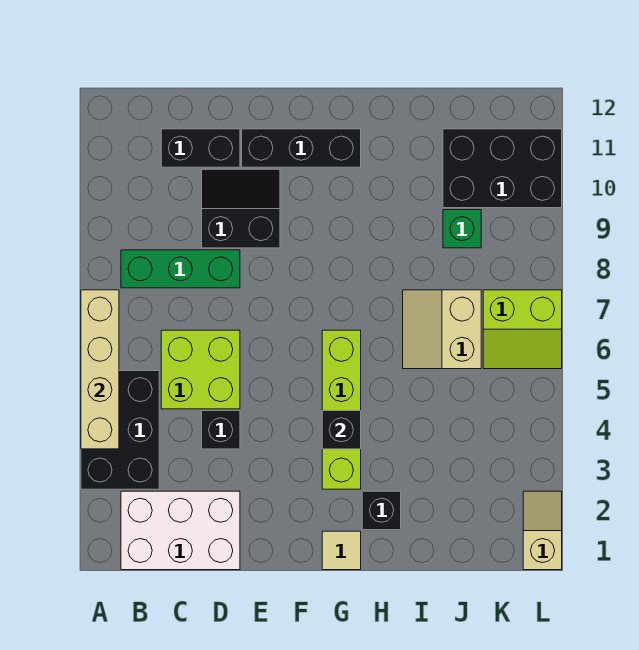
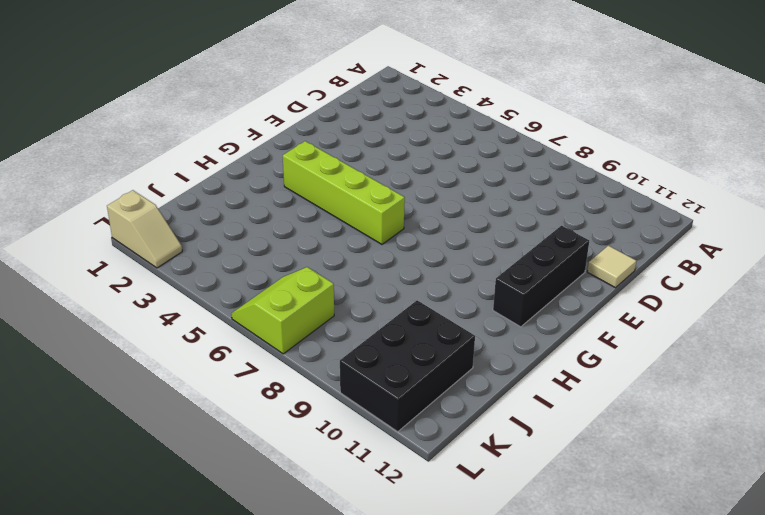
tan 1x1 tile [587,246,637,288] -> tan 1x1 tile moved to [322,531,361,570]
none -> black 2x3 brick [81,371,159,489]
none -> white 2x3 brick [121,491,240,570]
none -> green 1x3 brick [121,250,240,288]

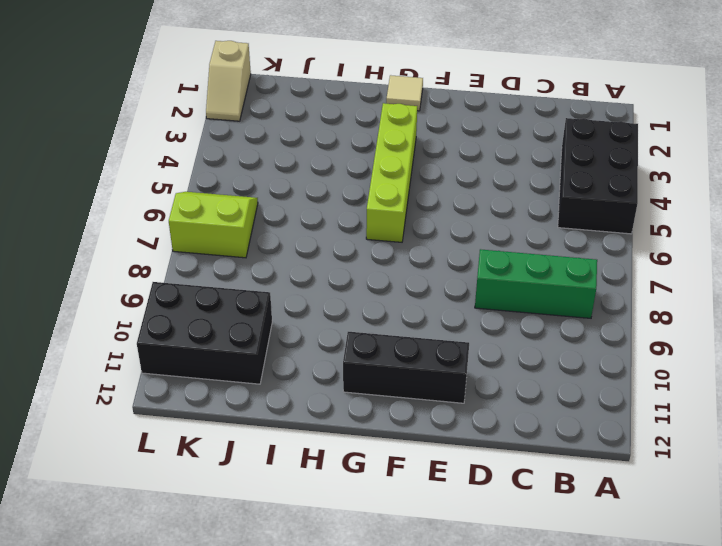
none -> white 2x3 brick [121,491,240,570]
none -> lime 2x2 brick [161,330,240,409]
none -> black 1x2 brick [161,129,240,167]

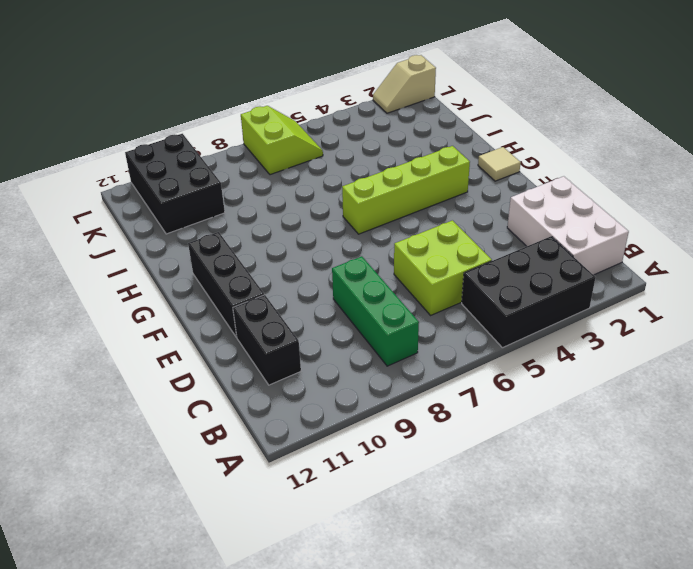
none -> black 1x1 brick [202,411,240,449]
none -> black 2x2 slope [202,169,280,248]
none -> black 1x1 brick [362,491,401,530]

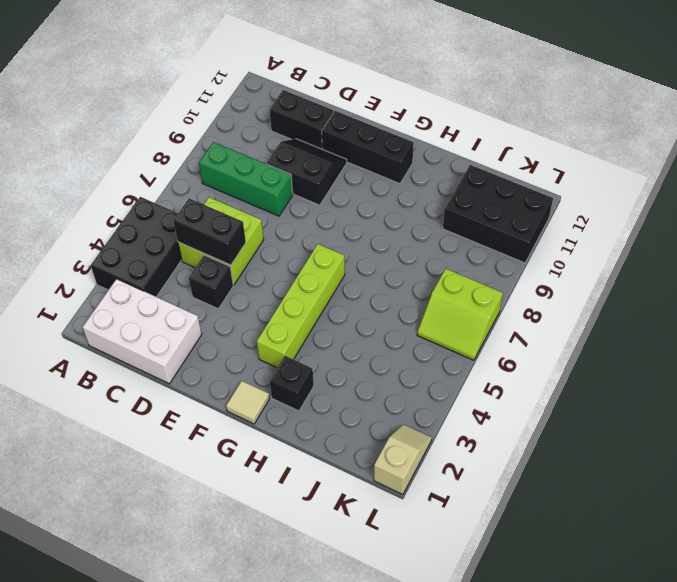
black 1x2 brick [173,198,246,265] -> none
none -> tan 2x2 slope [403,290,481,369]
none -> green 1x1 brick [443,210,481,248]
none -> tan 1x4 brick [81,290,119,449]

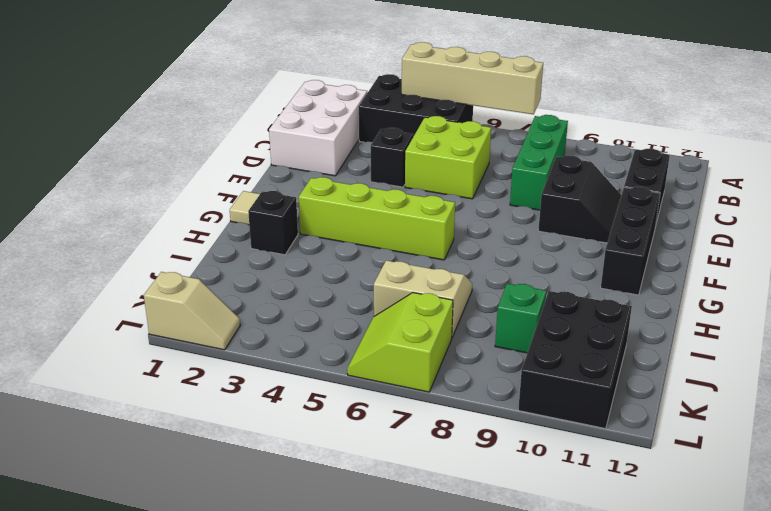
none -> black 1x1 brick [322,411,361,449]

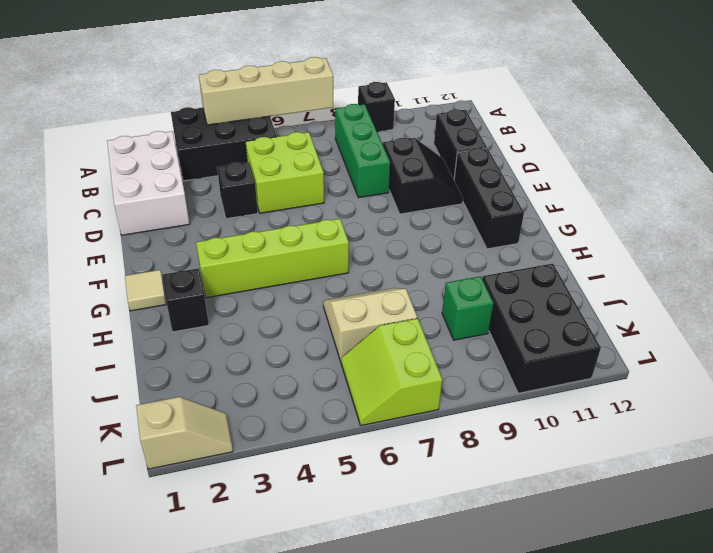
black 1x1 brick [358,82,395,132] -> black 1x1 brick moved to [322,411,361,449]

